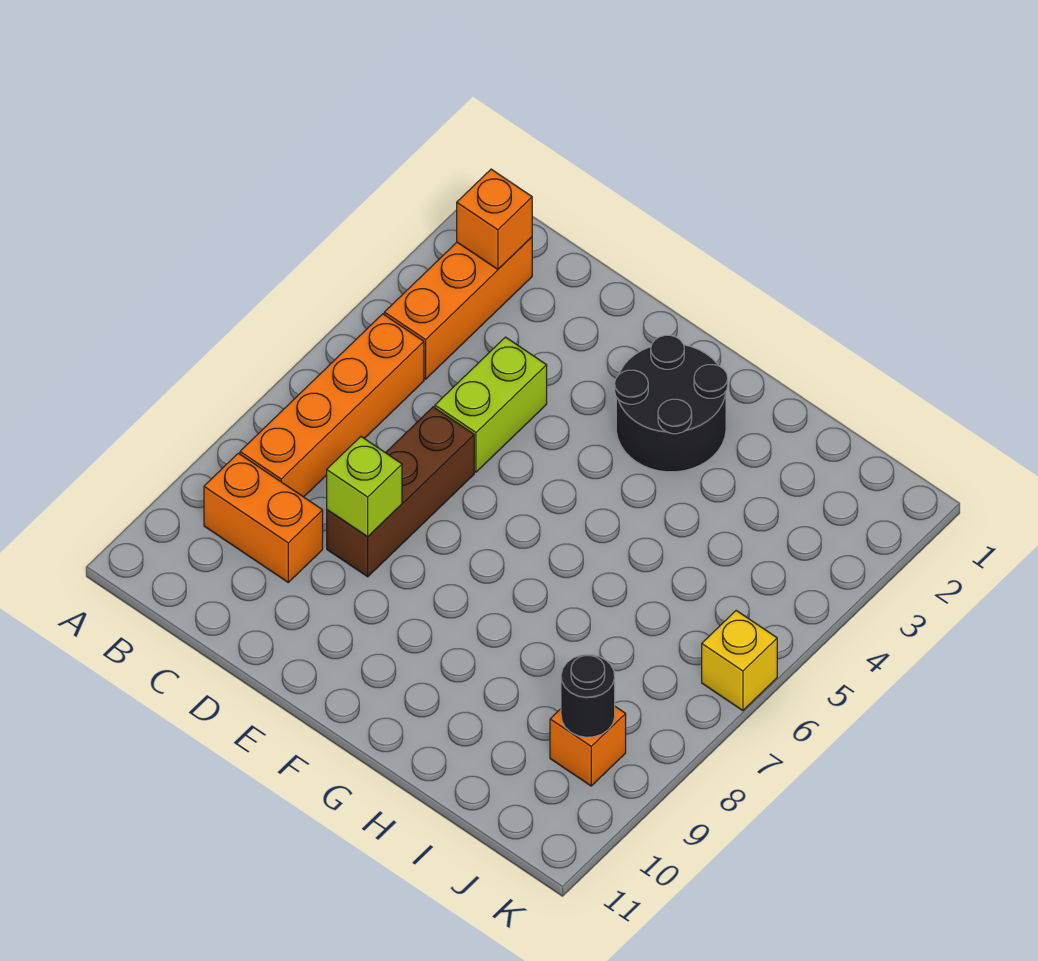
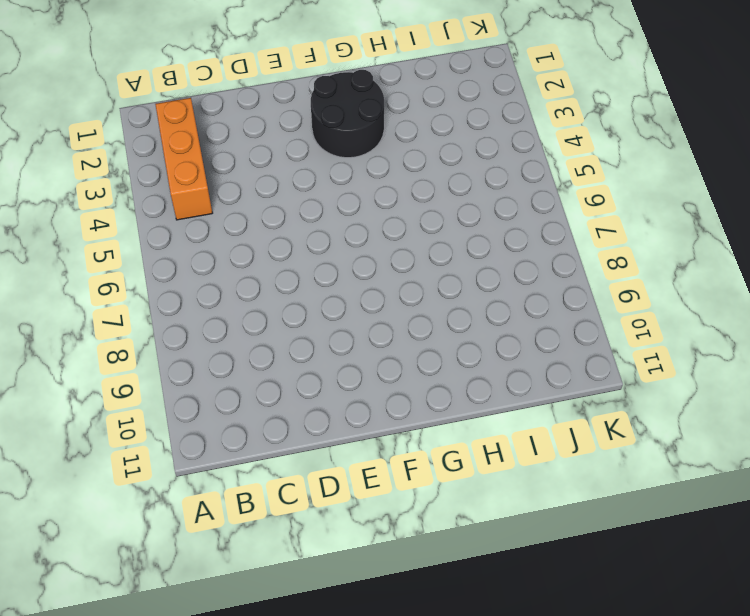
none -> orange 1x4 brick [240,314,424,497]
none -> orange 1x2 brick [204,453,323,582]

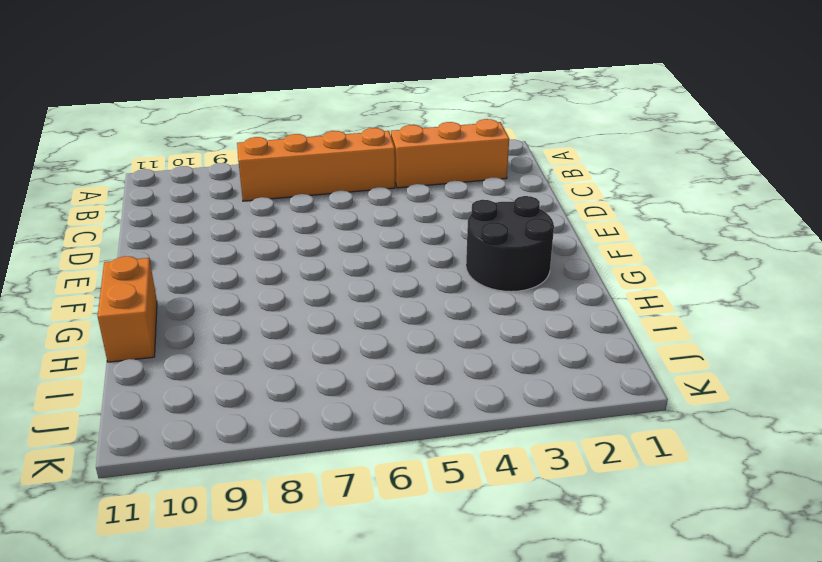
orange 1x2 brick [98,256,157,362] -> orange 1x2 brick moved to [204,453,323,582]
none -> lime 1x2 brick [435,337,547,472]
none -> brown 1x3 brick [327,407,474,577]

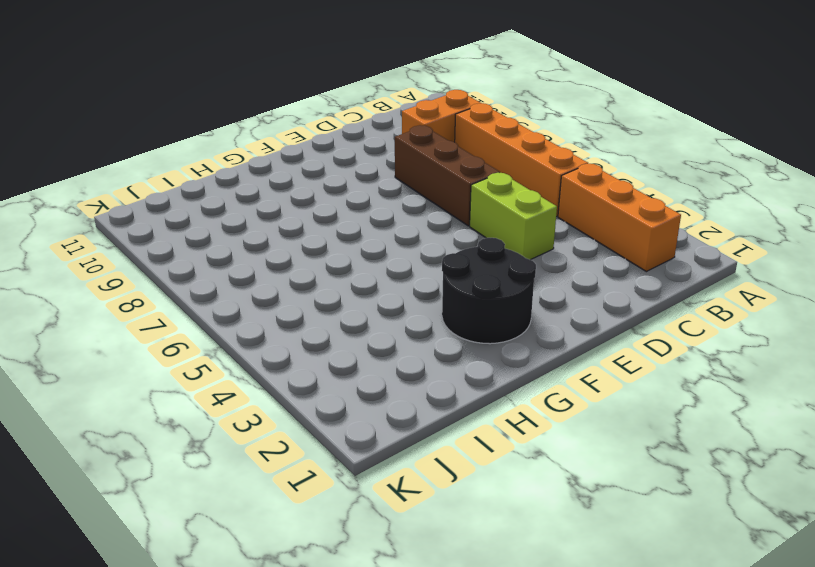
none -> orange 1x1 brick [550,707,626,786]
none -> yellow 1x1 brick [702,611,777,711]

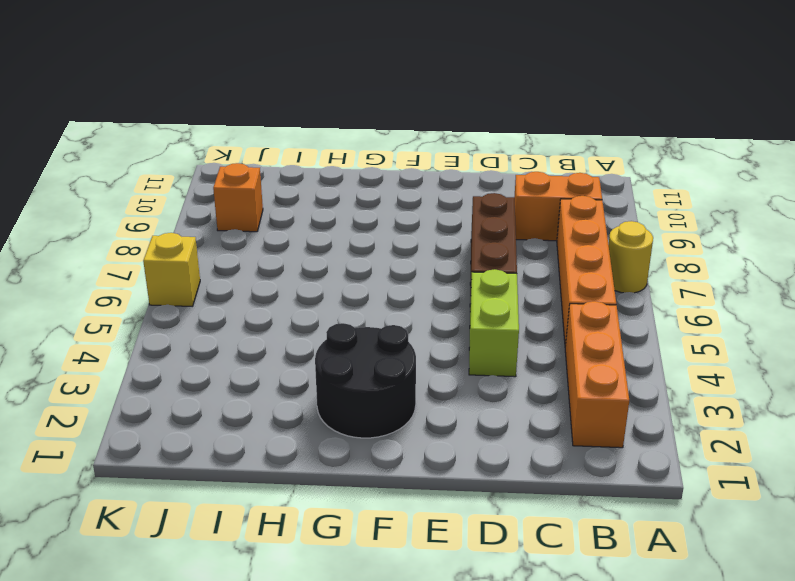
yellow 1x1 round brick [608,221,653,293] -> none
none -> orange 1x1 brick [457,169,532,269]
none -> lime 1x1 brick [327,437,402,536]

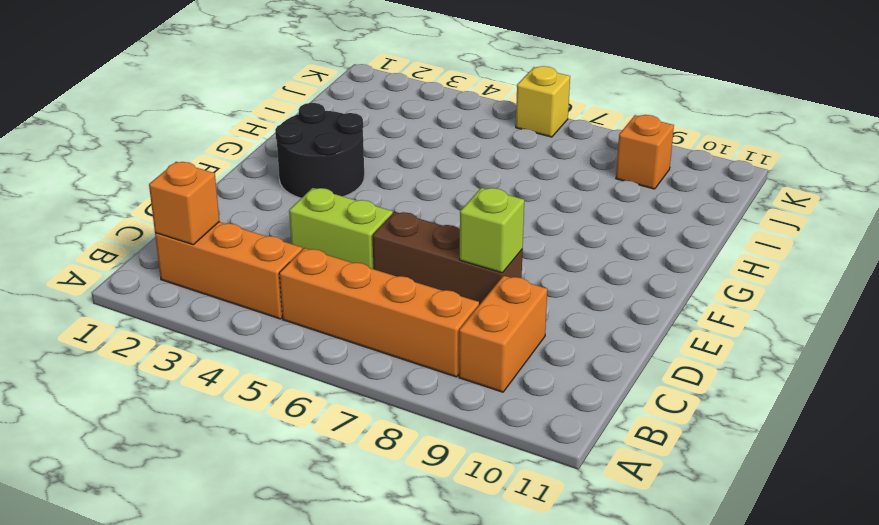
none -> black 1x1 round brick [561,655,615,737]

